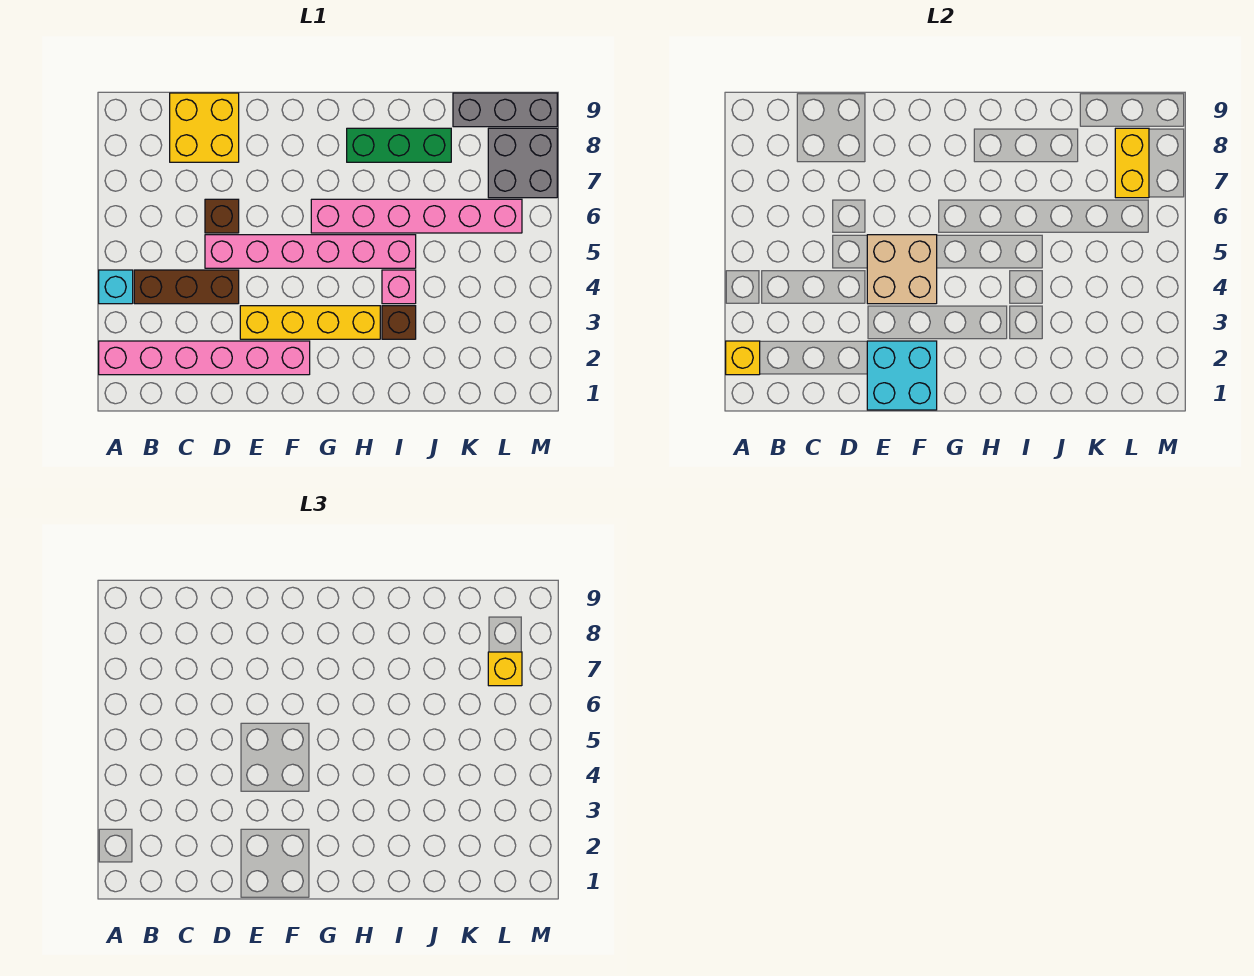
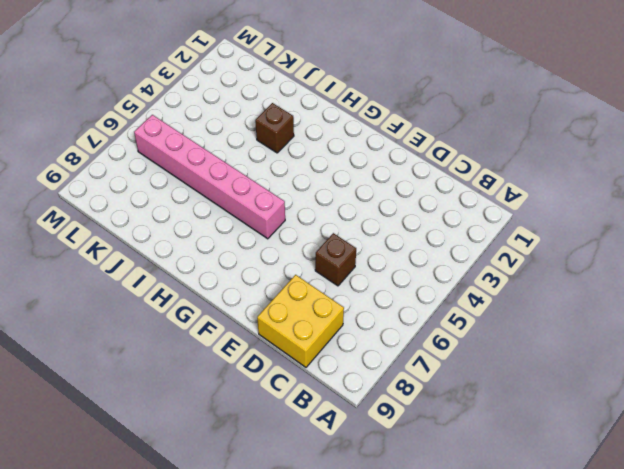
none -> pink 1x6 brick [99,341,310,375]
none -> cyan 1x1 brick [99,270,133,304]
none -> brown 1x3 brick [134,270,239,304]

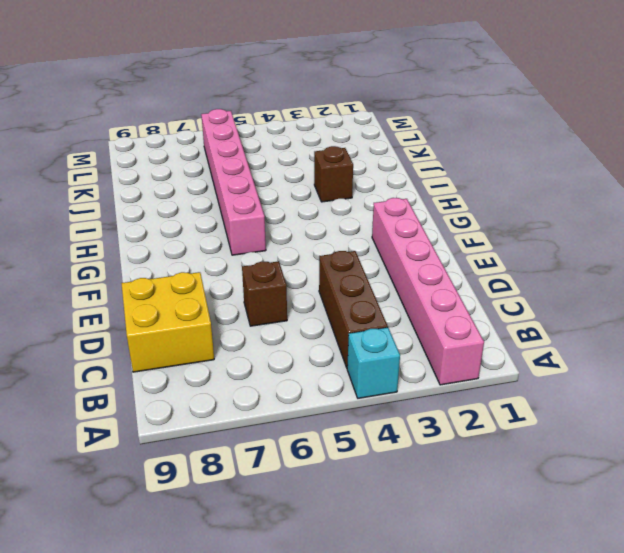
none -> pink 1x6 brick [205,235,416,268]
none -> yellow 1x4 brick [240,306,380,339]
none -> green 1x3 brick [347,128,451,162]

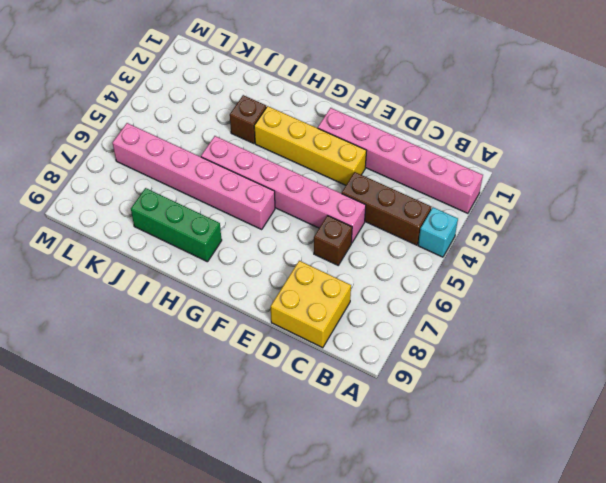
none -> pink 1x1 brick [382,270,416,304]
none -> grey 1x3 brick [453,93,557,127]
none -> grey 2x2 brick [488,128,557,198]

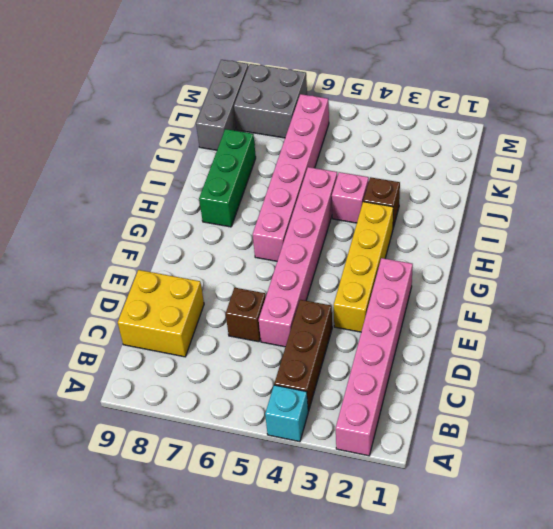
none -> yellow 1x1 brick [726,341,760,375]
none -> cyan 2x2 brick [867,341,937,410]
none -> tan 2x2 brick [867,235,937,304]

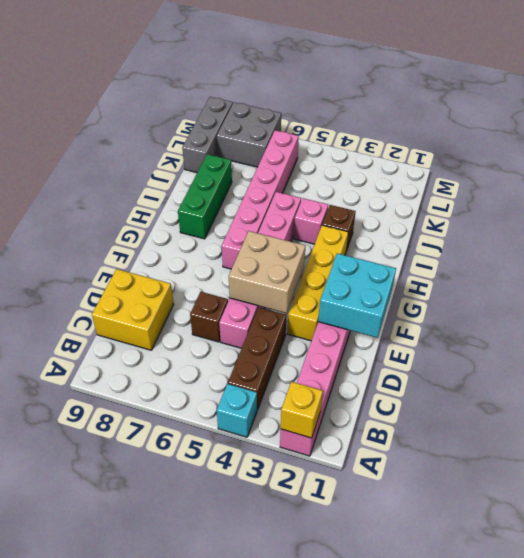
none -> yellow 1x2 brick [1115,128,1149,198]
none -> yellow 1x1 brick [488,652,522,686]

